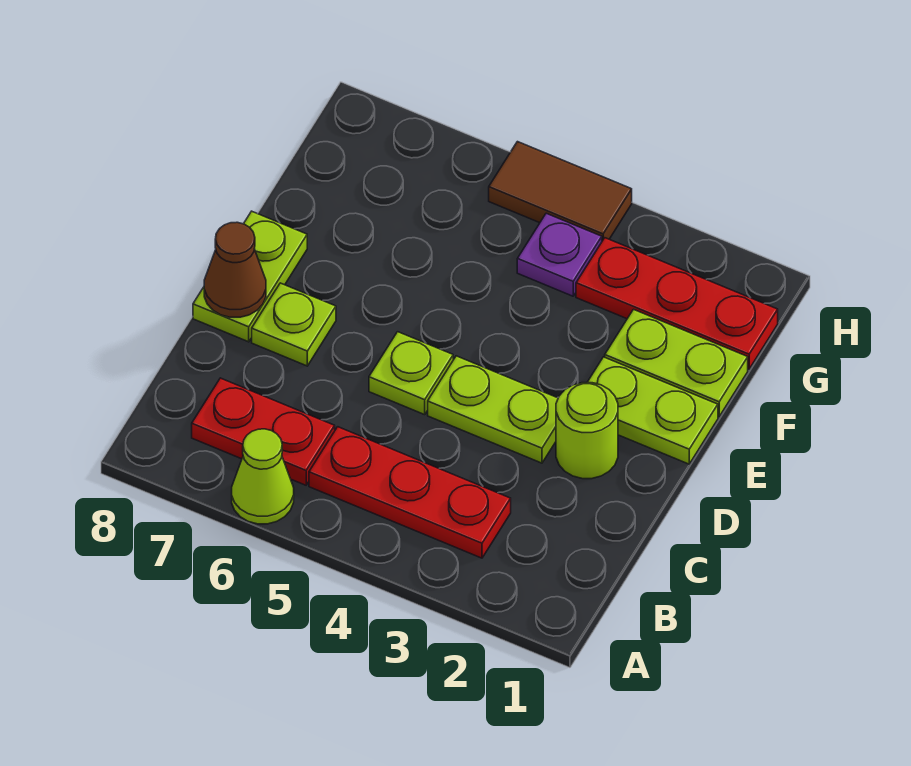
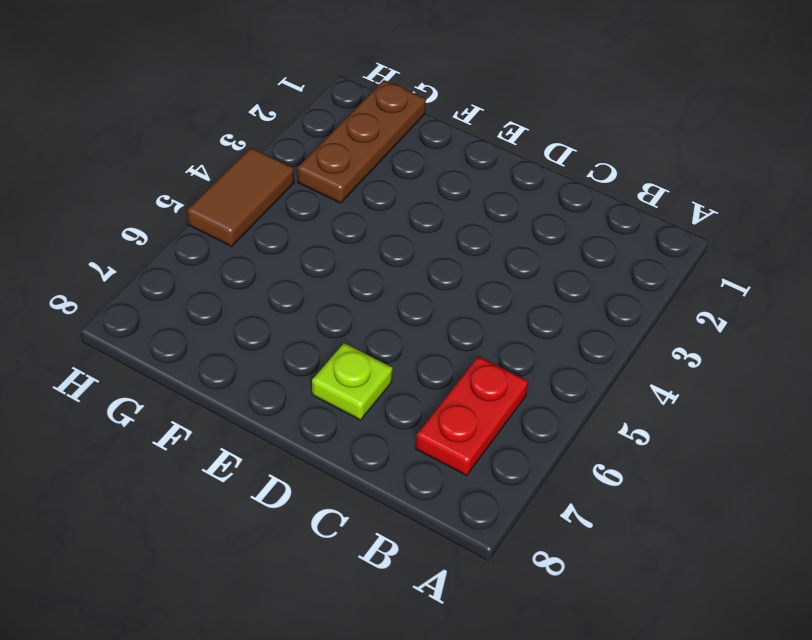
brown 1x3 plate [297,80,426,203] -> red 1x3 plate [576,238,778,369]
none -> lime 1x1 cone [232,429,294,524]
none -> red 1x3 plate [309,427,511,558]
none -> lime 1x1 round brick [556,383,618,479]

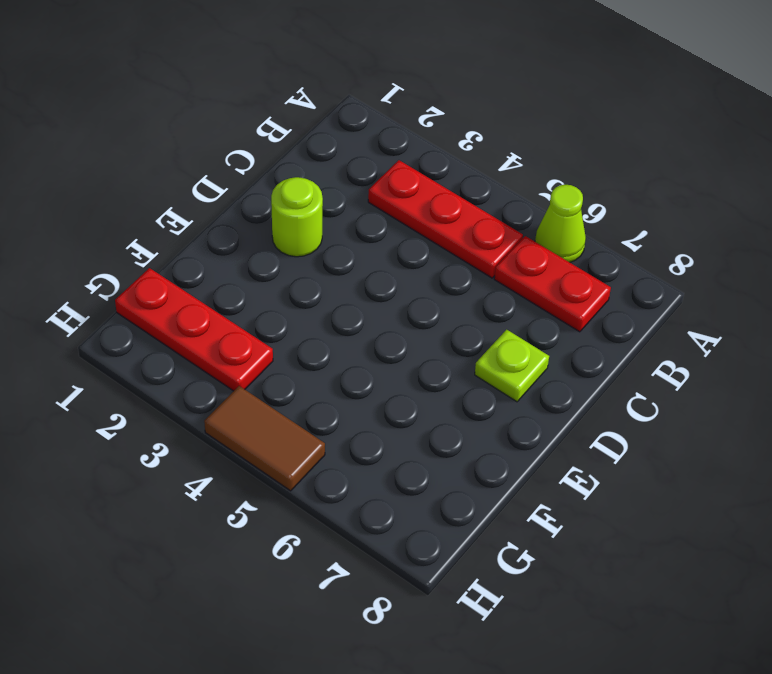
none -> lime 1x2 plate [428,356,558,463]
none -> lime 1x1 plate [369,332,453,415]
none -> lime 1x2 plate [193,211,307,342]

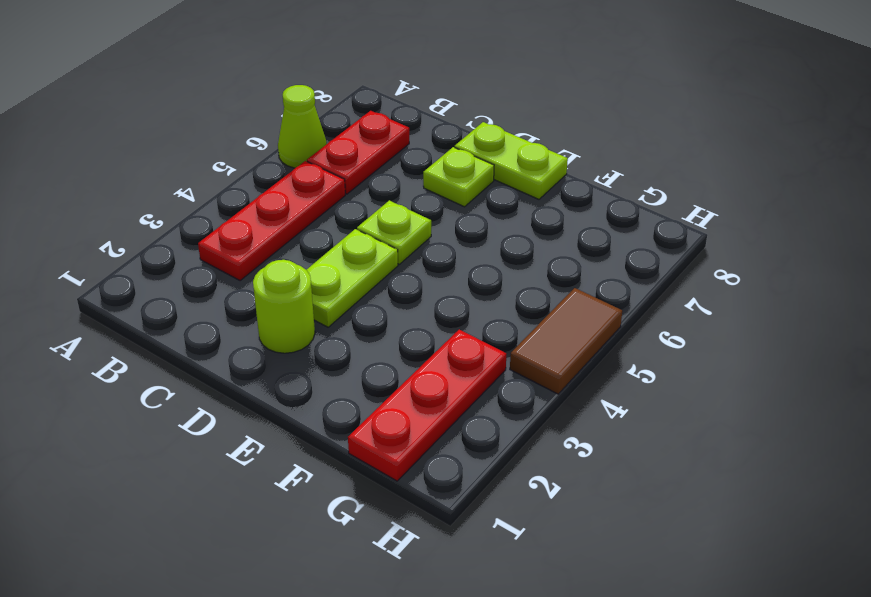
none -> lime 1x2 plate [587,357,718,464]
none -> lime 1x2 plate [605,309,748,417]
none -> purple 1x1 plate [517,213,602,296]

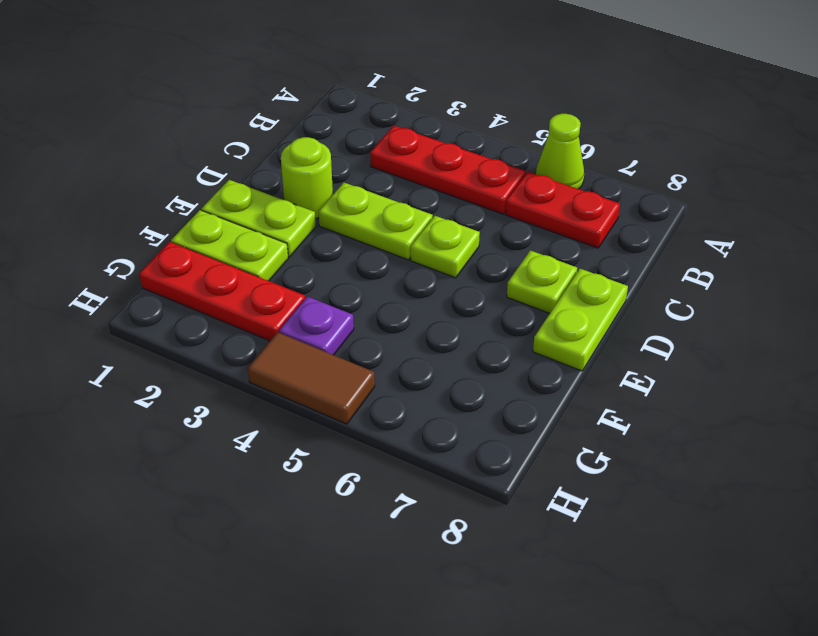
none -> brown 1x1 cone [204,222,266,317]

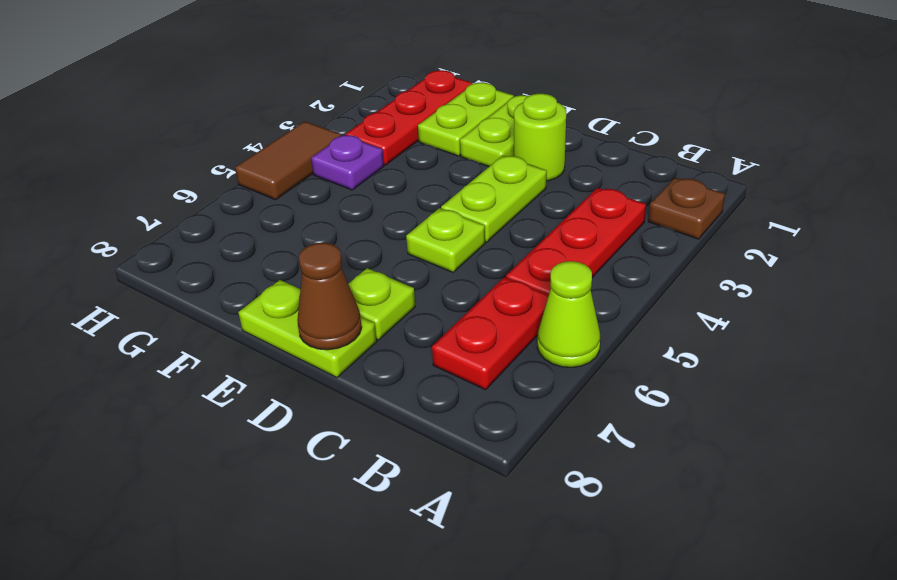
brown 1x1 plate [648,178,725,239] -> none

